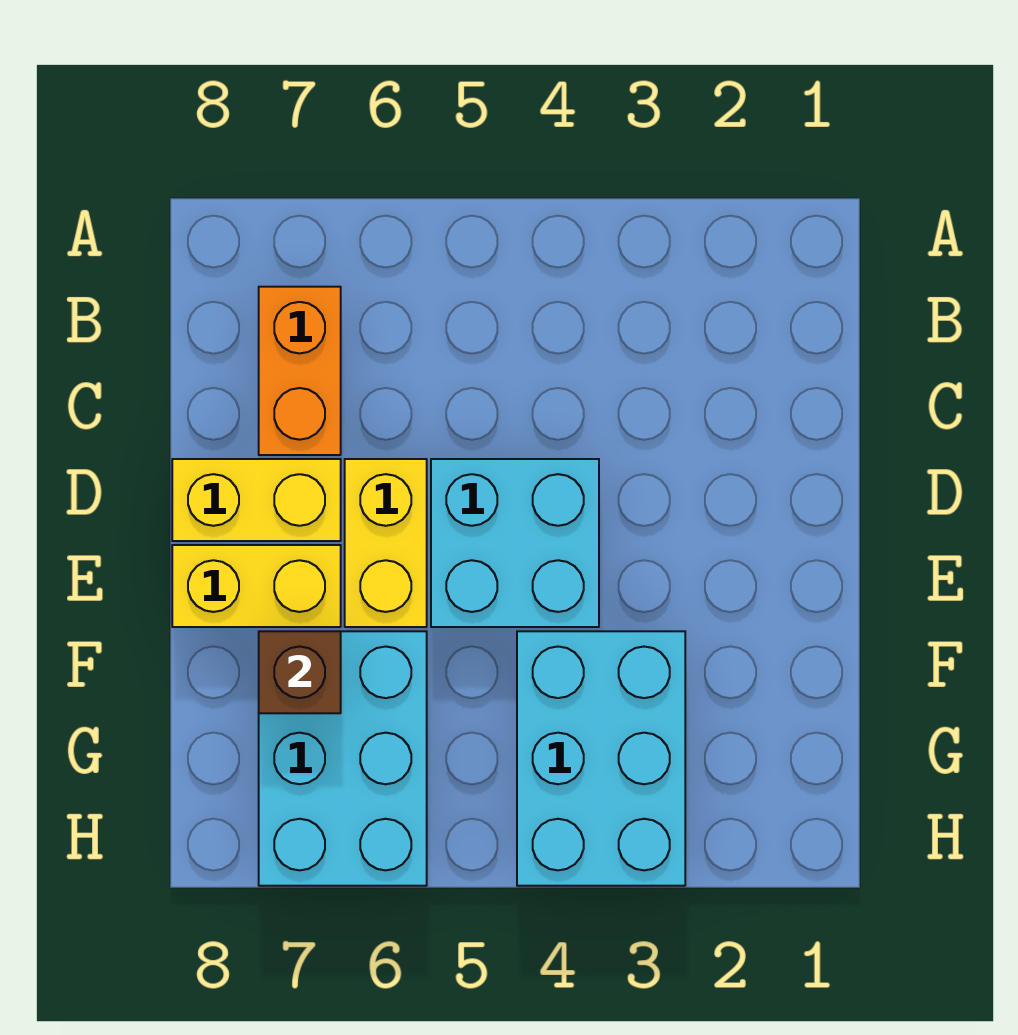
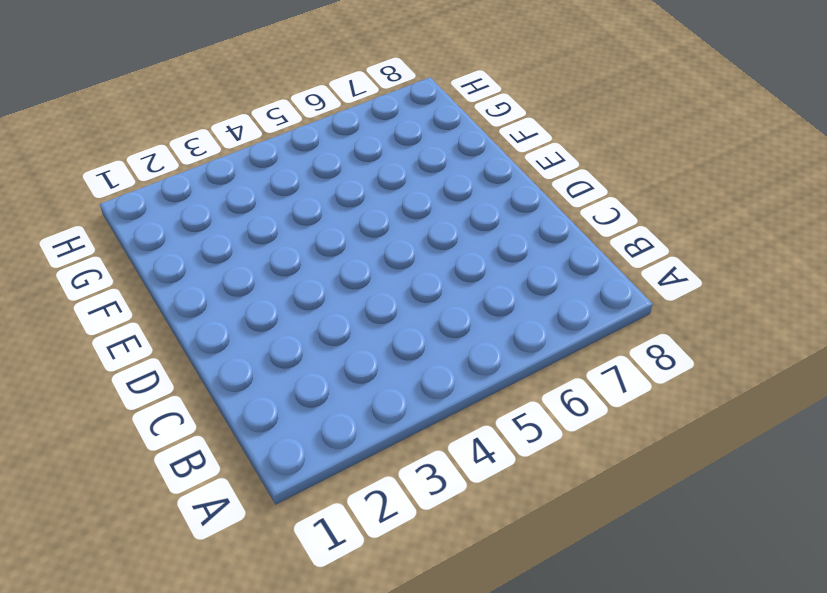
none -> orange 1x2 brick [259,287,341,455]
none -> cyan 2x2 brick [431,459,599,627]

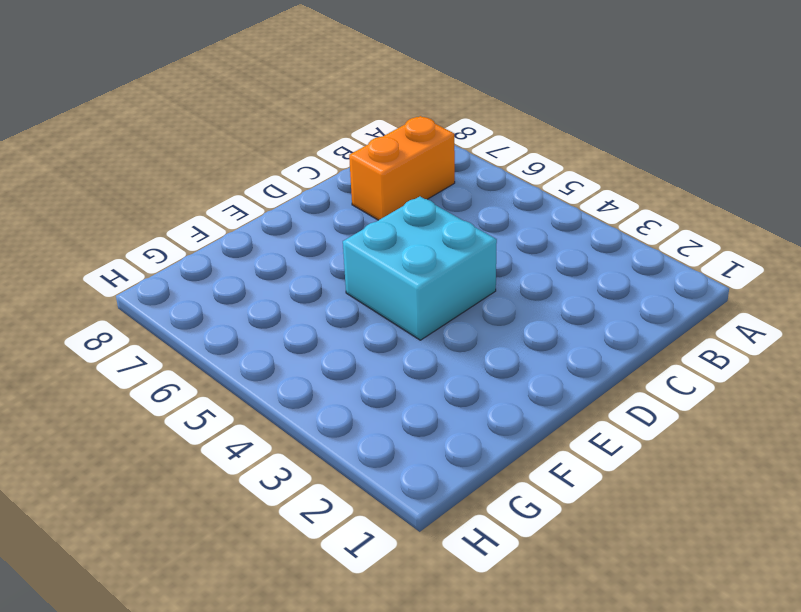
none -> yellow 1x2 brick [345,459,427,627]
none -> yellow 1x2 brick [172,459,341,541]

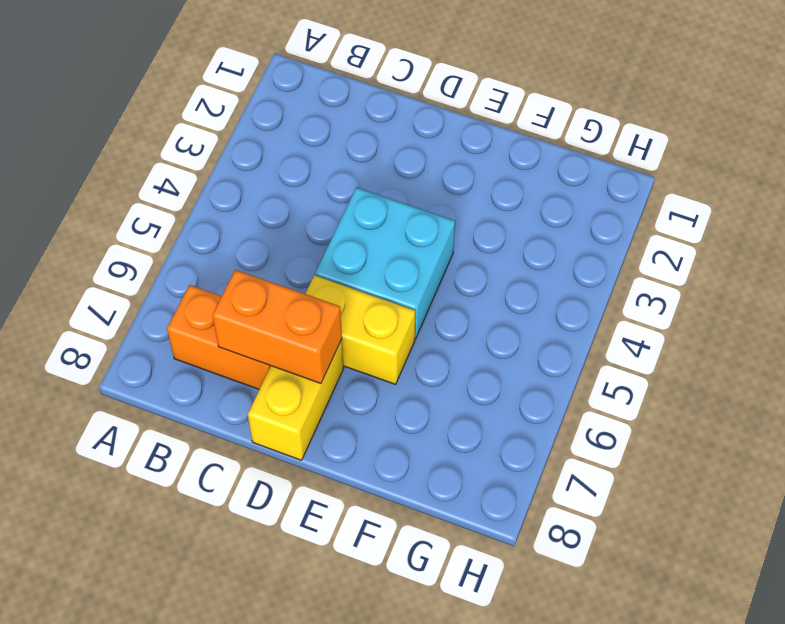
orange 1x2 brick [212,270,342,384] -> none
none -> yellow 1x2 brick [172,545,341,627]
none -> cyan 2x3 brick [517,631,685,886]

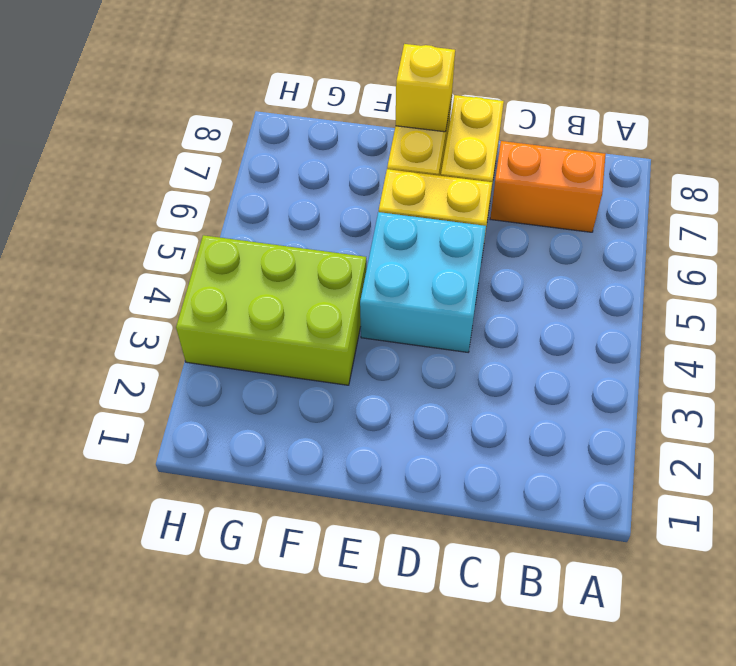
yellow 1x1 brick [396,44,455,132] -> none
lime 2x3 brick [176,235,367,385] -> cyan 2x3 brick [517,631,685,886]
none -> cyan 2x3 brick [259,631,427,886]
none -> brown 1x1 brick [259,631,341,713]

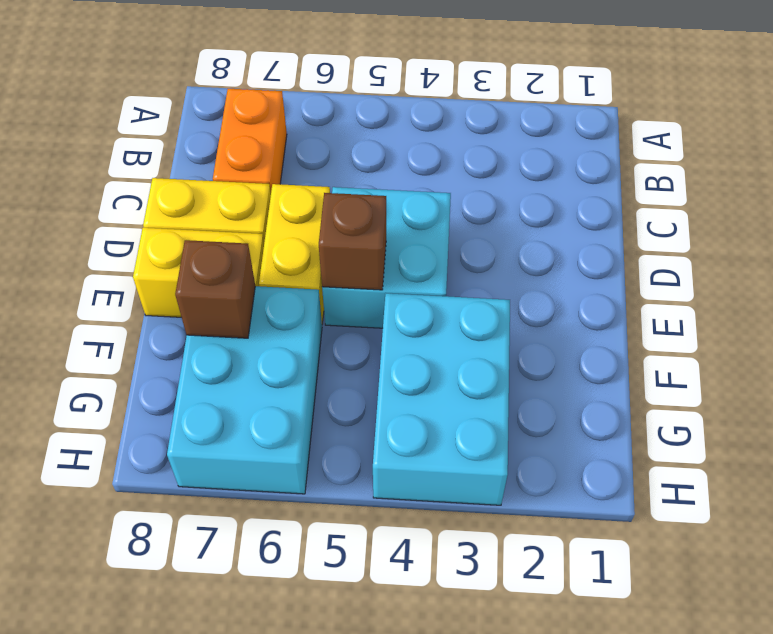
brown 1x1 brick [319,193,386,290] -> none

